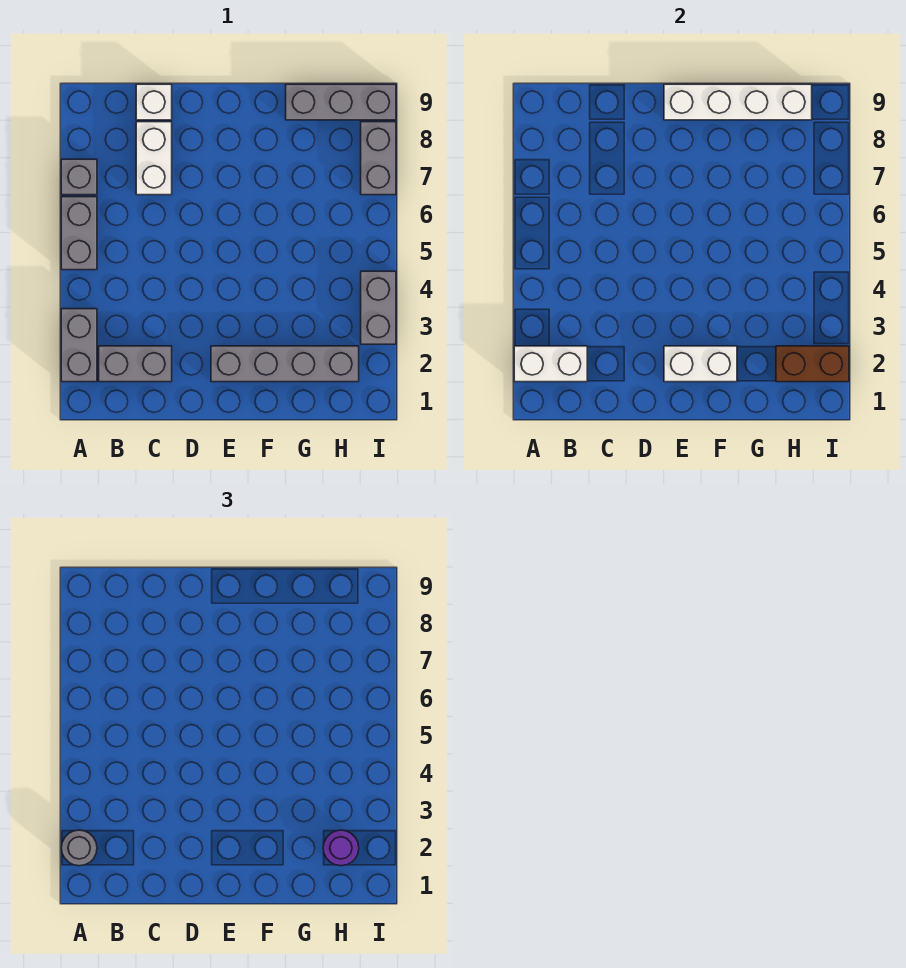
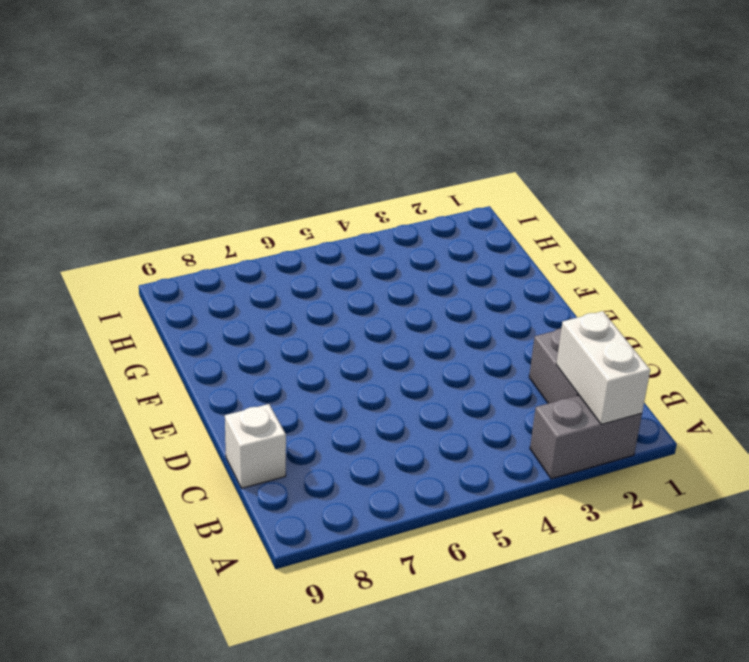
none -> grey 1x2 brick [61,197,97,270]
none -> grey 1x1 brick [61,159,97,195]
none -> white 1x2 brick [136,122,172,195]

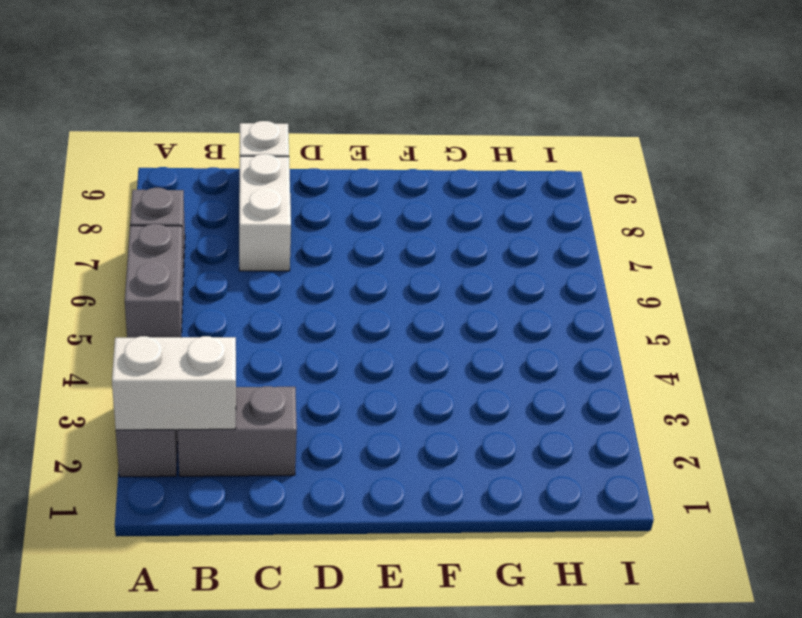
none -> grey 1x4 brick [211,346,359,382]
none -> grey 1x3 brick [286,84,396,120]
none -> grey 1x2 brick [361,271,396,344]

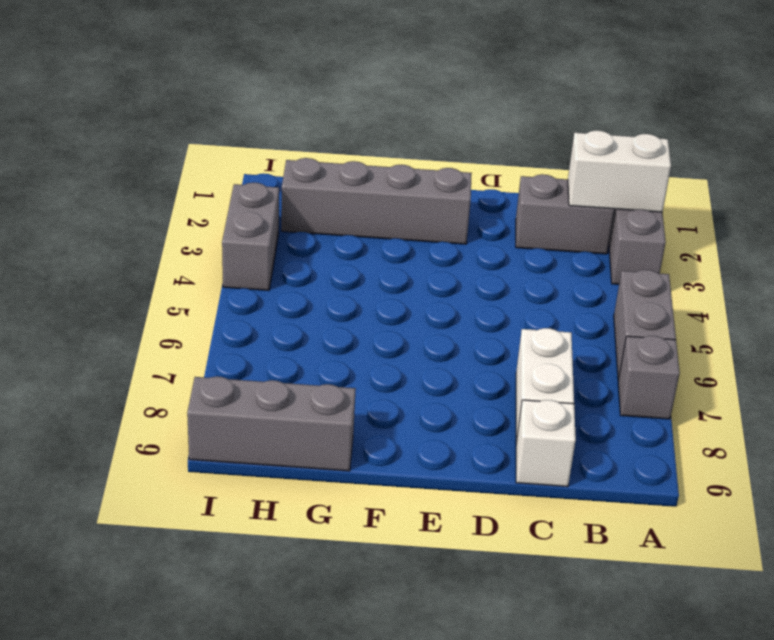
none -> grey 1x2 brick [361,122,396,195]
none -> white 1x2 brick [664,346,737,382]
none -> white 1x4 brick [664,84,812,120]

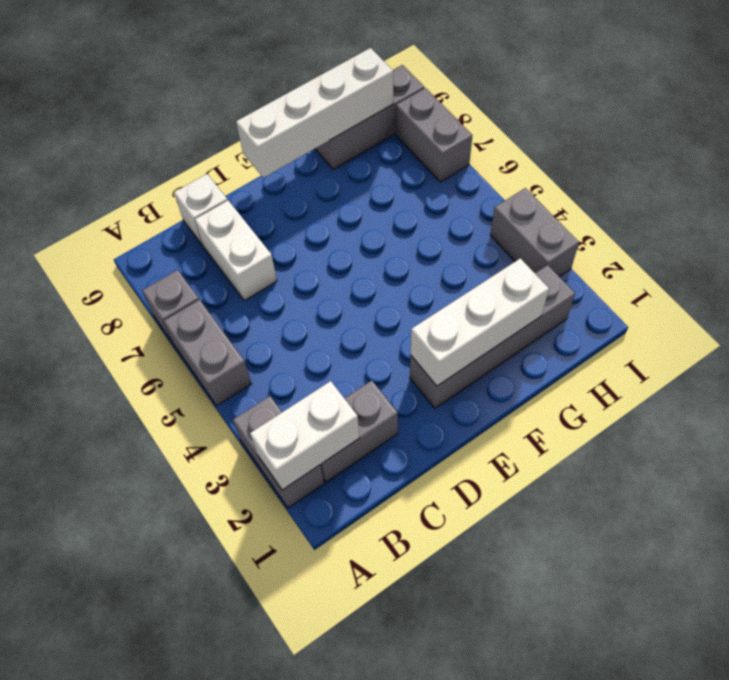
white 1x3 brick [411,258,549,386] -> white 1x2 brick [664,346,737,382]
none -> brown 1x2 brick [776,346,849,382]
none -> grey 1x1 round brick [61,830,97,866]
none -> purple 1x1 round brick [323,830,359,866]

